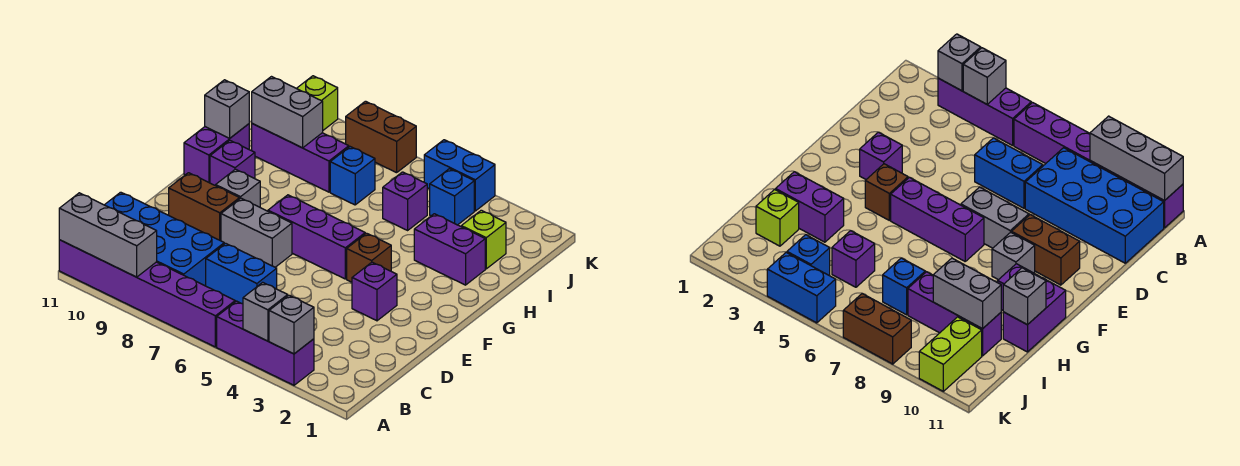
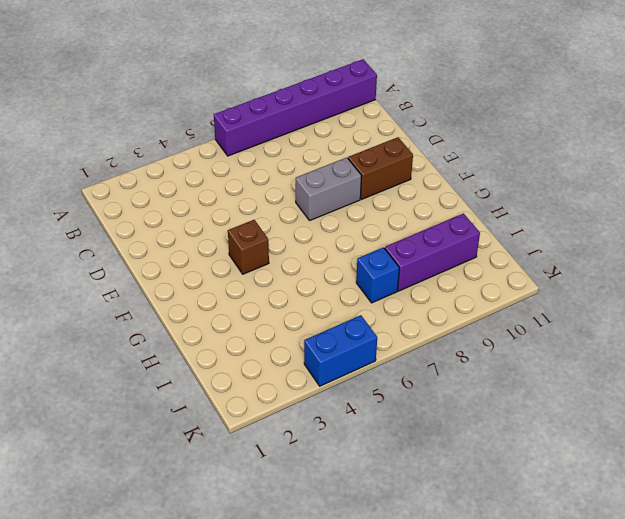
none -> purple 1x3 brick [217,301,314,385]
none -> blue 2x4 brick [105,192,224,286]
none -> blue 1x2 brick [206,243,277,304]

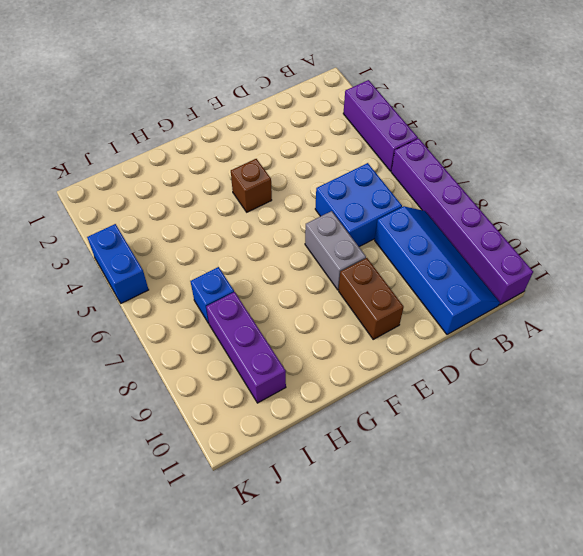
blue 2x4 slope [375,206,500,335] -> blue 2x4 brick [105,192,224,286]
blue 2x2 brick [315,163,402,247] -> blue 1x2 brick [206,243,277,304]
none -> purple 1x1 brick [352,262,397,321]
none -> purple 1x3 brick [268,195,365,279]
none -> grey 1x1 brick [216,169,260,207]

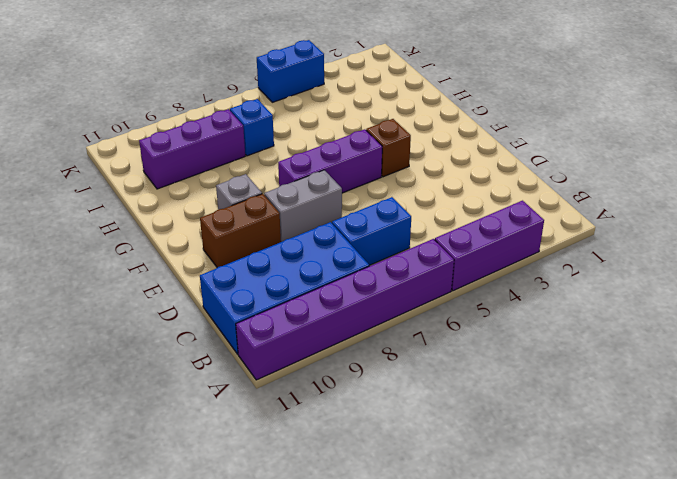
none -> purple 1x1 brick [352,262,397,321]
none -> purple 1x1 brick [210,141,255,186]
none -> purple 1x2 brick [184,124,249,183]

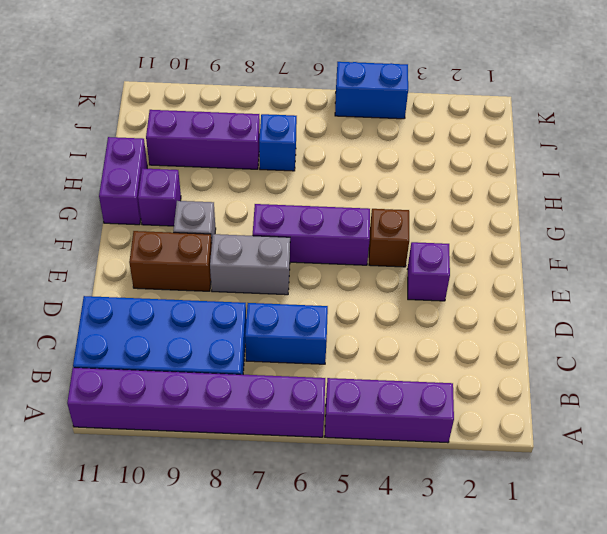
none -> purple 1x2 brick [414,214,485,285]
none -> lime 1x1 brick [461,210,506,269]
none -> purple 1x1 brick [383,172,427,230]

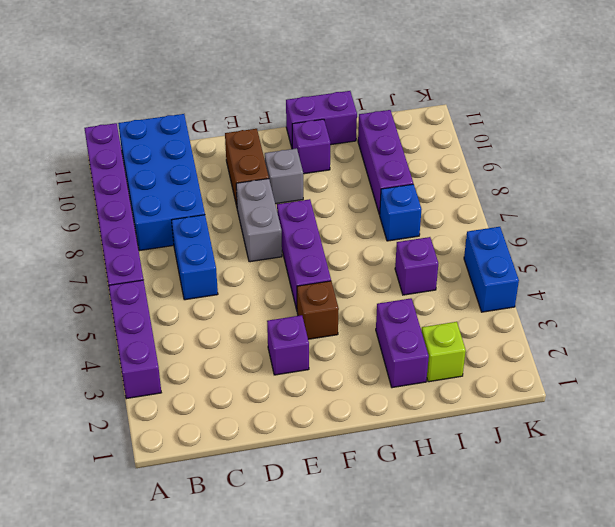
none -> blue 1x1 brick [430,169,474,225]
none -> lime 1x2 brick [297,76,338,130]
none -> brown 1x2 brick [346,101,416,173]

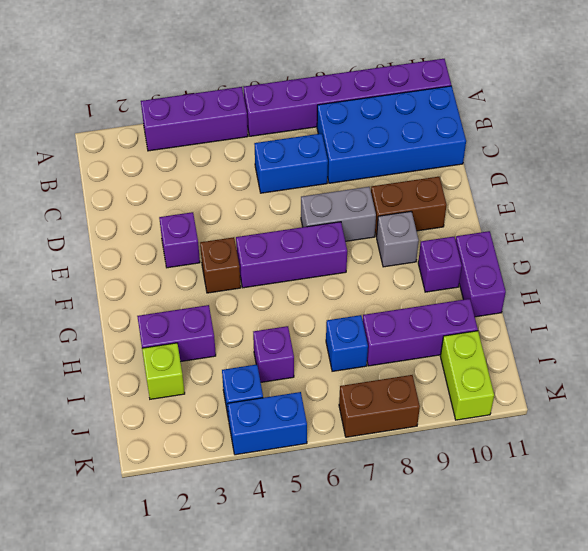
none -> grey 1x1 brick [269,295,314,354]
none -> grey 1x1 brick [243,282,288,341]
none -> grey 1x3 brick [59,193,157,277]

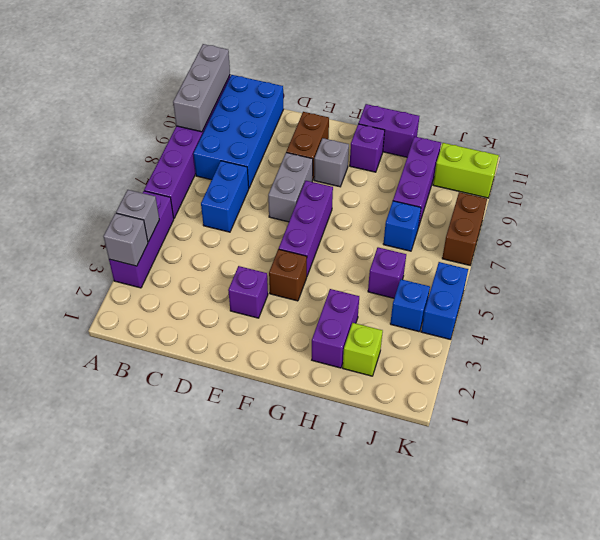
none -> grey 1x1 brick [205,80,249,138]
none -> grey 1x2 brick [252,77,323,148]

